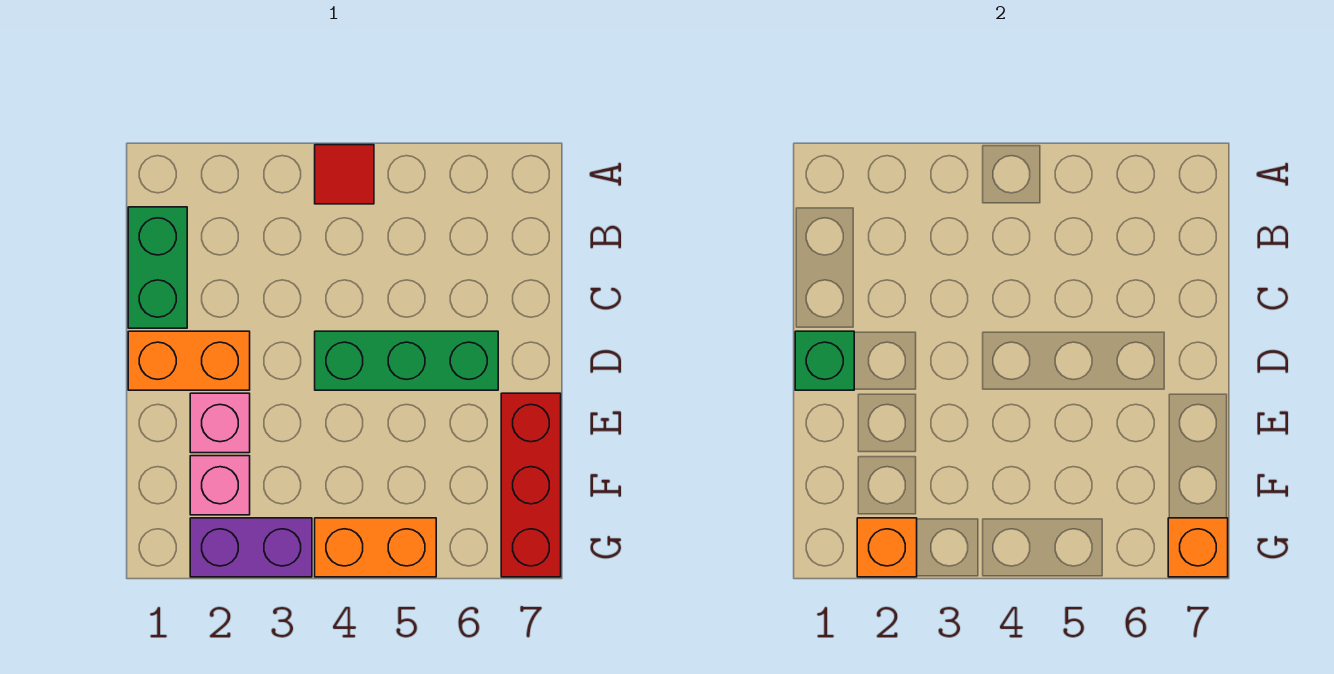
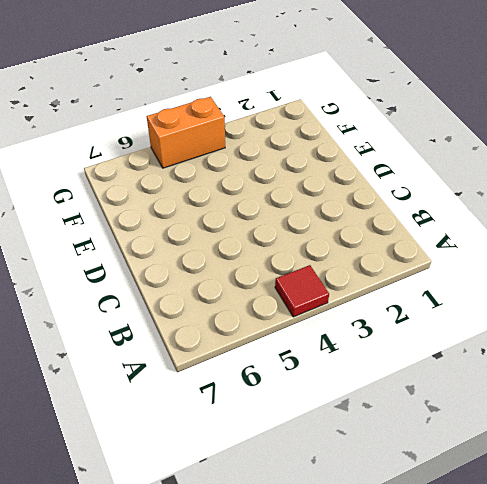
none -> green 1x2 brick [128,207,187,328]
none -> orange 1x2 brick [128,331,250,390]
none -> green 1x3 brick [315,331,498,390]

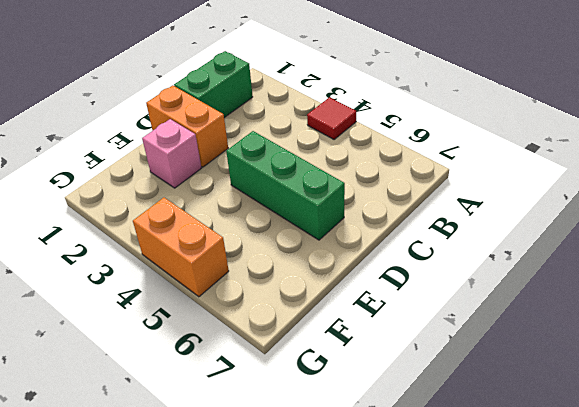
none -> red 1x3 brick [501,393,561,577]
none -> pink 1x1 brick [190,456,250,515]
none -> purple 1x2 brick [190,518,312,577]

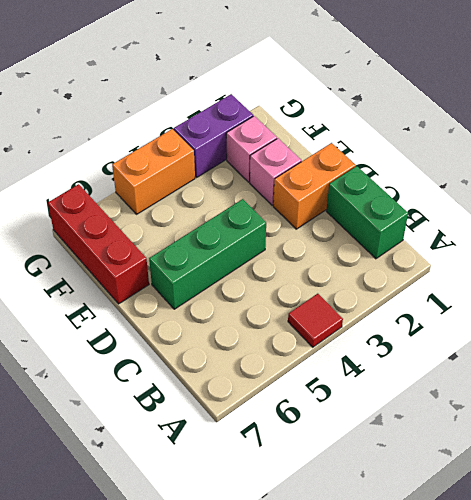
none -> green 1x1 brick [795,331,854,390]
none -> orange 1x1 brick [857,518,917,577]
none -> orange 1x1 brick [1168,518,1228,577]

